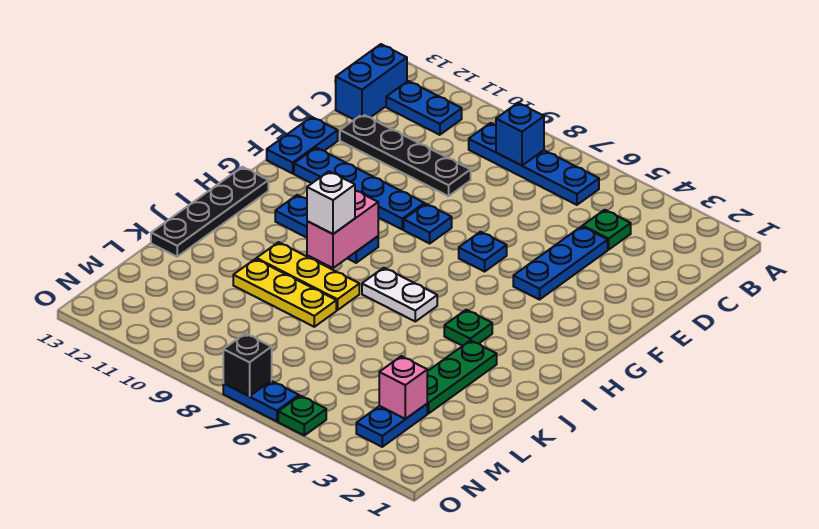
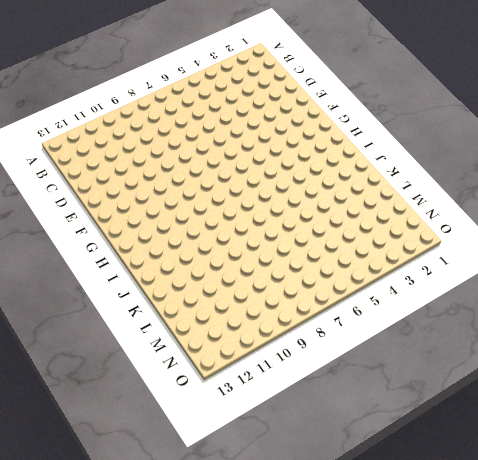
none -> blue 1x4 plate [469,123,599,205]
none -> blue 1x2 plate [386,81,462,135]
none -> blue 1x2 brick [336,44,407,120]

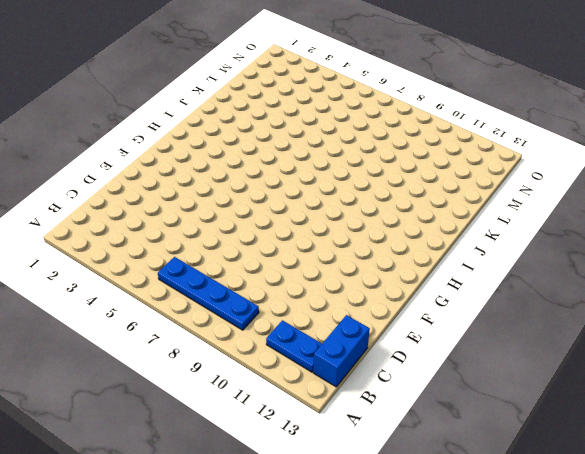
none -> green 1x1 plate [583,210,631,250]
none -> blue 1x3 plate [513,226,608,300]
none -> black 1x4 plate [340,114,471,196]

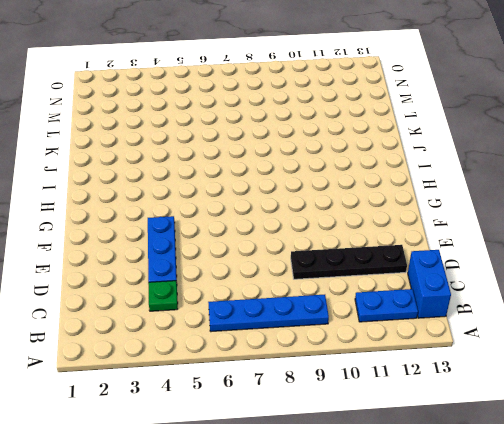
none -> blue 1x2 plate [267,117,338,173]
none -> blue 1x1 plate [459,232,507,272]
none -> blue 1x1 plate [404,204,452,243]

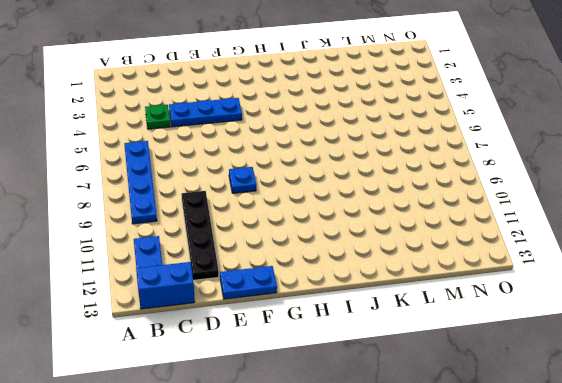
none -> blue 1x1 plate [459,232,507,272]
none -> blue 1x4 plate [294,148,424,229]
none -> blue 1x3 plate [275,195,378,263]

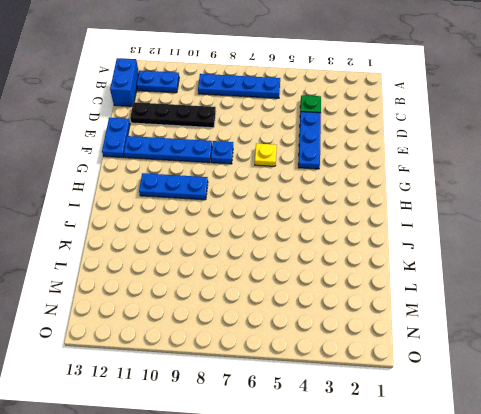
yellow 1x1 plate [255,143,277,166] -> blue 1x1 plate [459,232,507,272]
none -> black 1x4 plate [151,167,268,257]
none -> green 1x1 plate [444,310,492,346]
none -> white 1x2 plate [362,268,437,321]

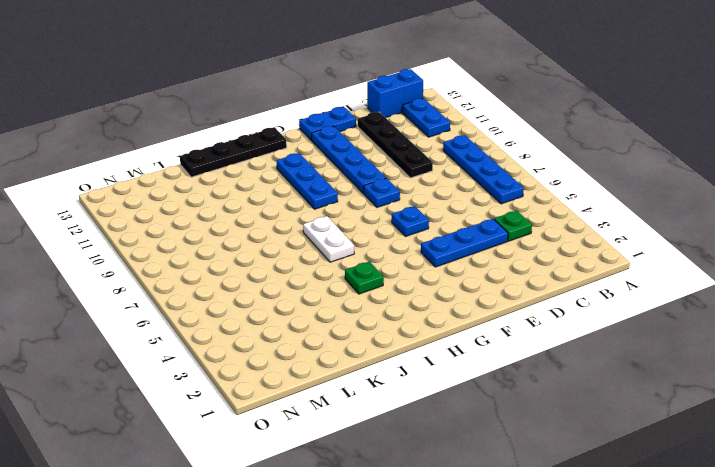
none -> green 1x3 plate [427,340,497,414]
none -> yellow 1x3 plate [257,242,359,310]
none -> yellow 1x3 plate [233,259,336,327]

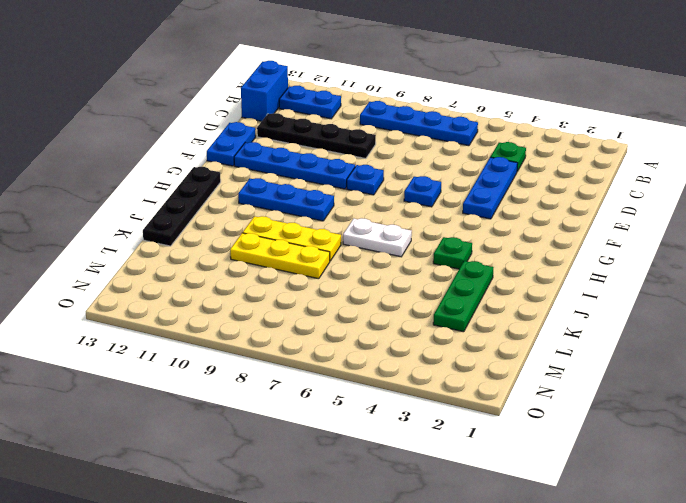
none -> blue 1x2 plate [356,404,427,447]
none -> green 1x1 plate [278,396,326,435]
none -> blue 1x2 plate [223,381,299,422]

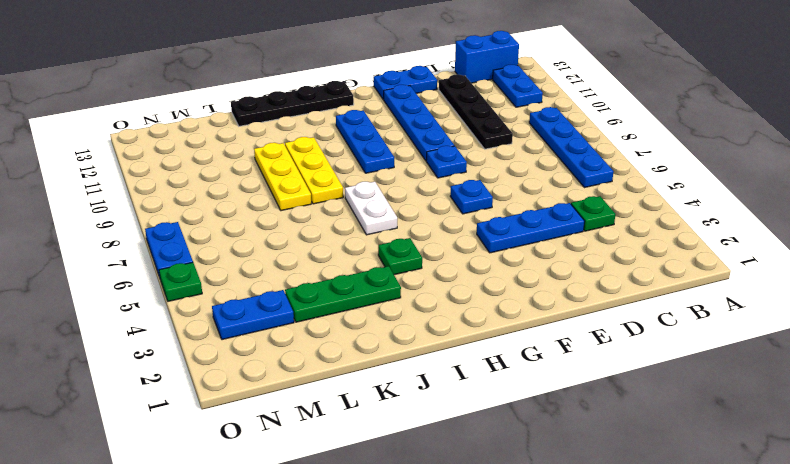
none -> blue 1x1 brick [496,103,544,166]
none -> pink 1x2 brick [307,191,378,268]
none -> pink 1x1 brick [379,356,427,419]

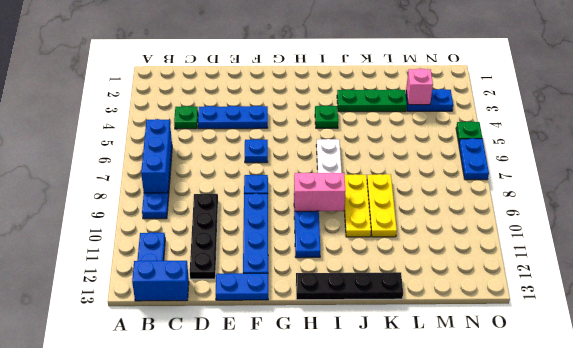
blue 1x3 brick [141,119,172,193] -> blue 1x1 brick [496,103,544,166]
none -> black 1x1 brick [223,333,272,396]
none -> white 1x1 brick [307,171,355,234]

